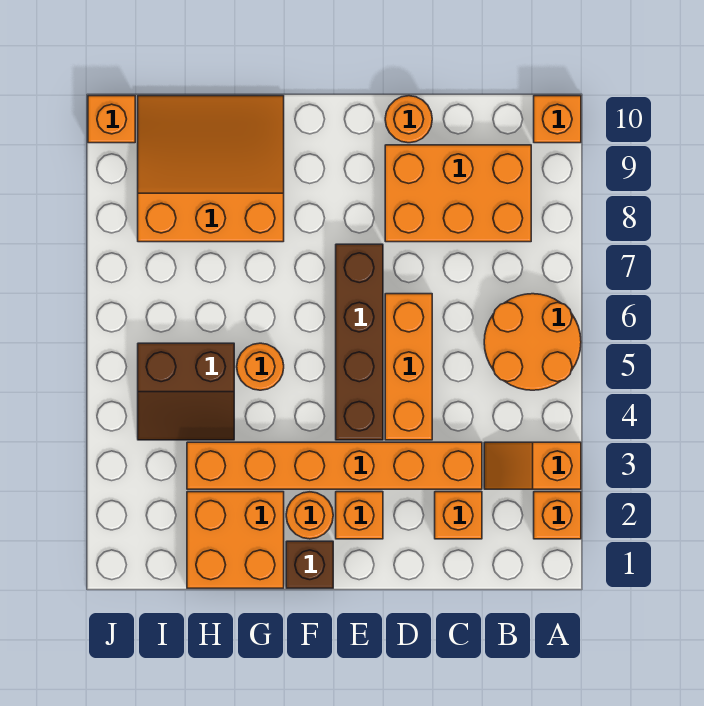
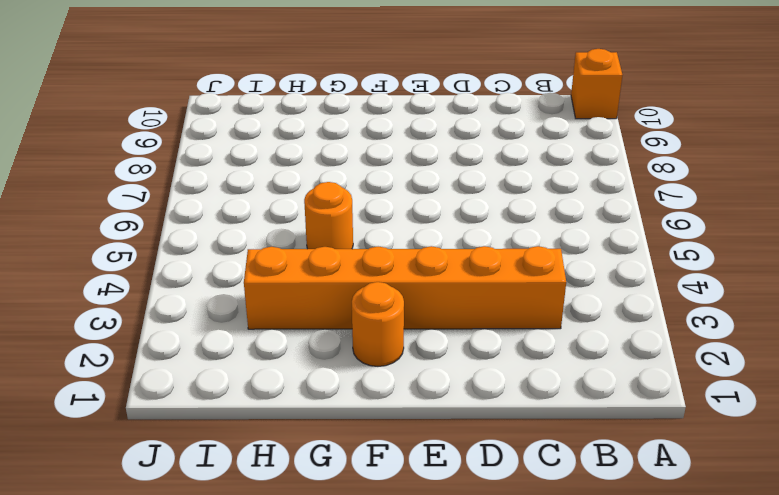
none -> orange 1x1 brick [534,492,581,539]
none -> orange 1x2 slope [484,442,581,489]
none -> orange 2x2 round brick [484,294,581,390]

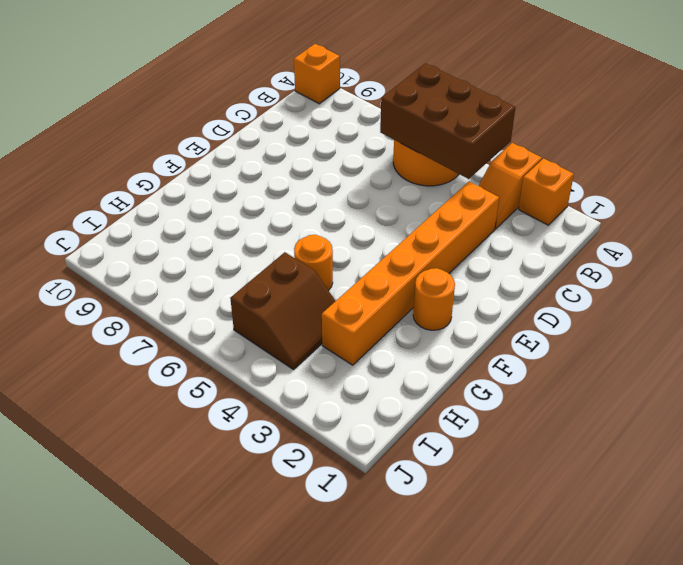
brown 2x3 brick [380,63,515,179] -> none
none -> orange 2x3 brick [385,145,531,242]
none -> orange 1x1 brick [435,492,482,539]
none -> orange 1x3 brick [385,294,432,440]

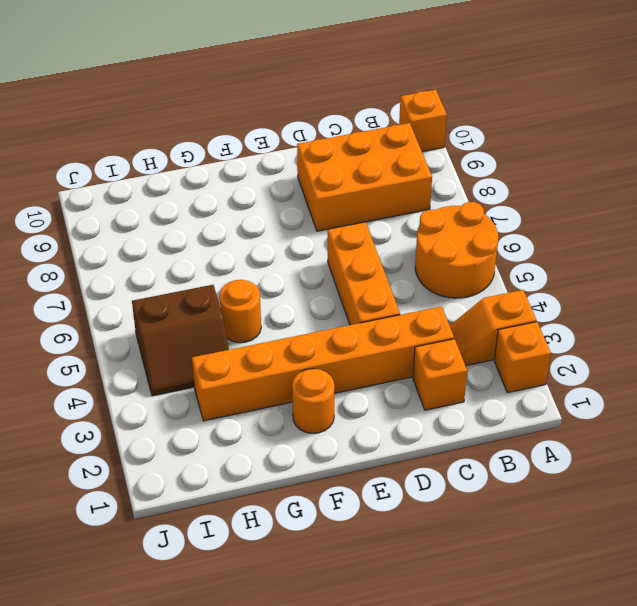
none -> orange 1x1 round brick [385,96,432,143]
none -> orange 1x1 brick [336,492,383,539]
none -> brown 1x4 brick [336,244,383,440]

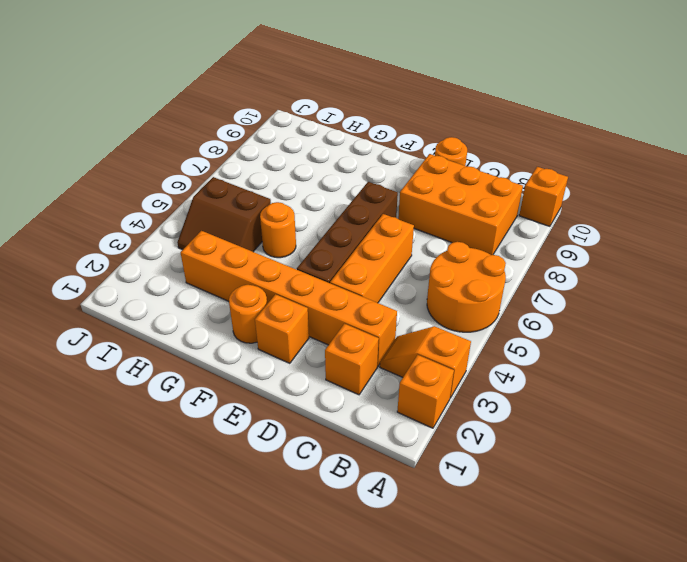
none -> brown 1x1 brick [286,541,333,588]
none -> orange 2x2 brick [187,492,284,588]
none -> orange 3x3 slope [138,96,284,242]

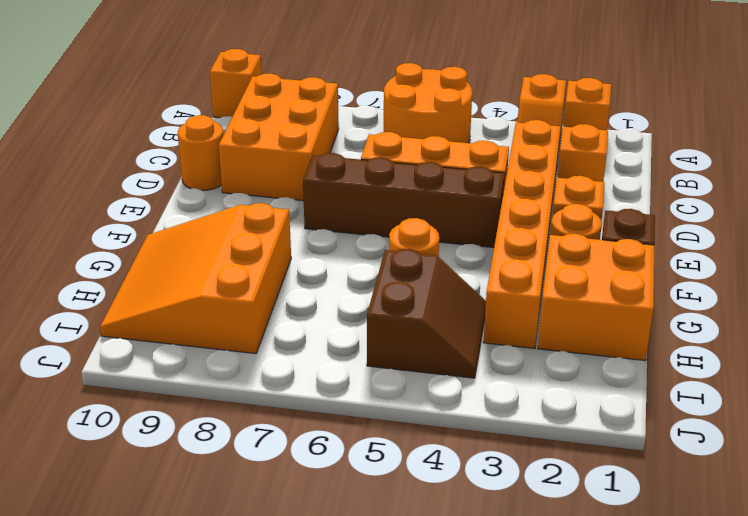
none -> orange 1x1 brick [88,96,135,143]

